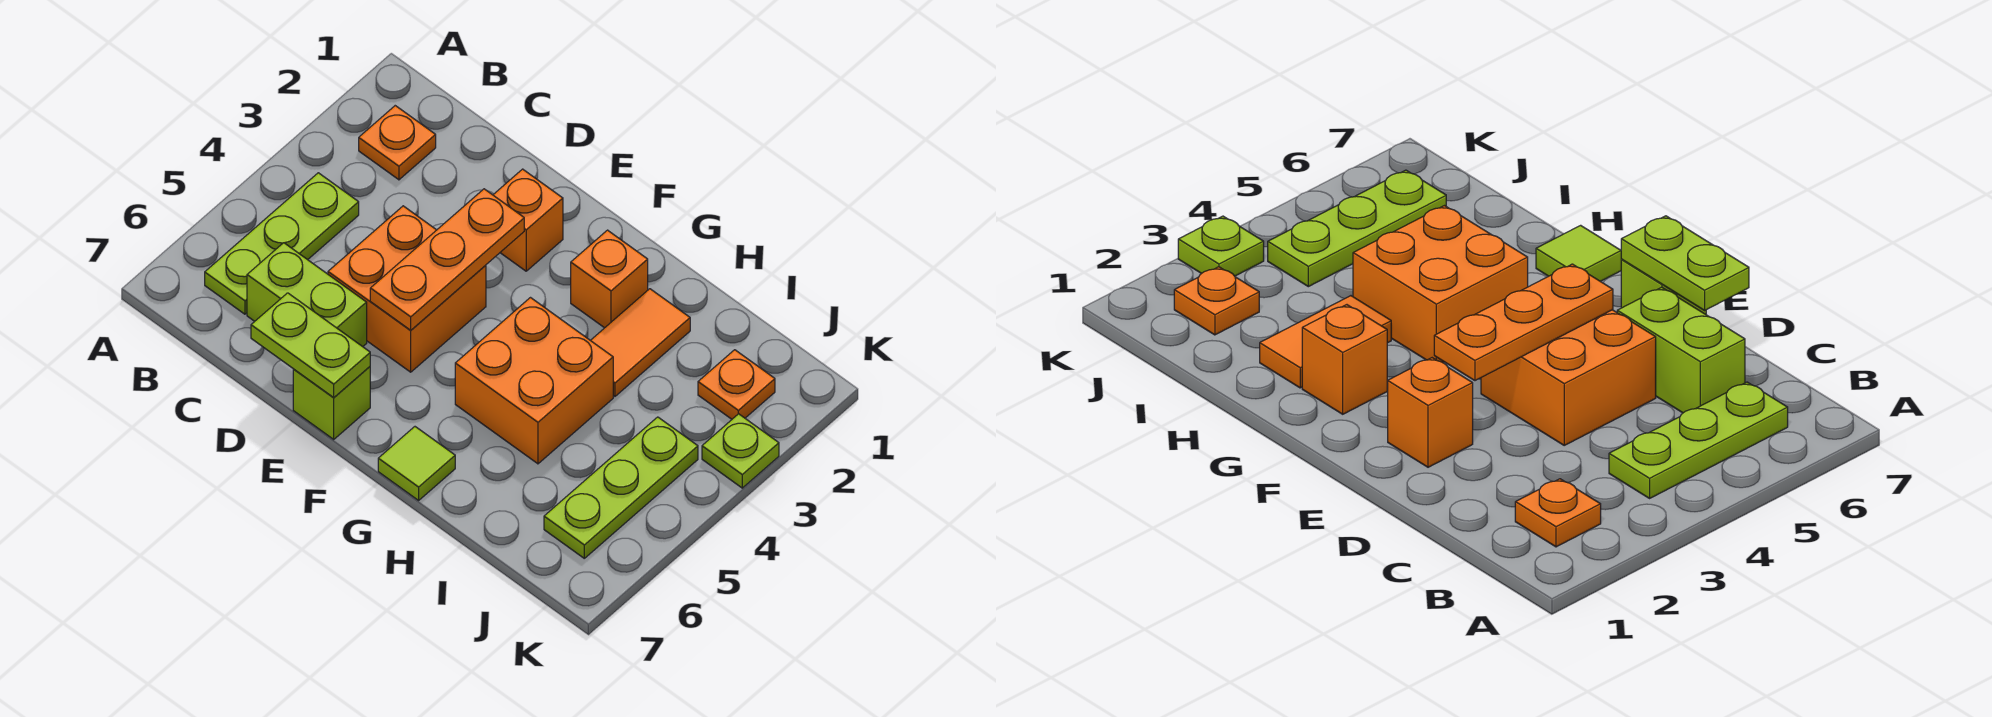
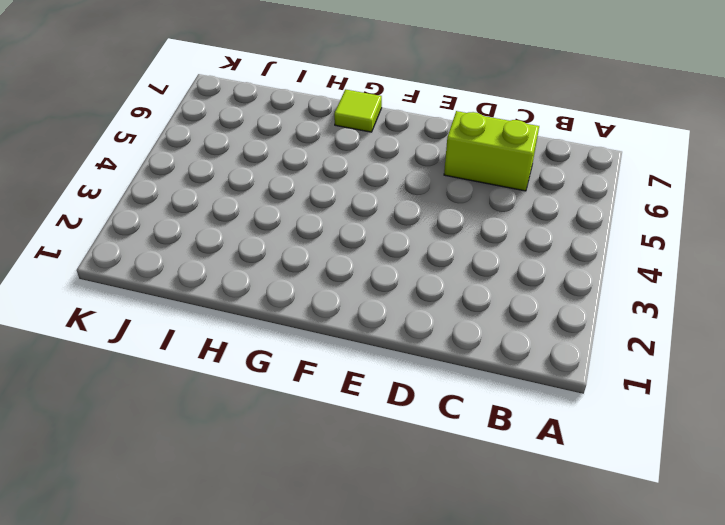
none -> orange 1x1 plate [359,106,436,180]
none -> lime 1x3 plate [205,173,359,314]
none -> orange 2x2 brick [328,206,486,372]

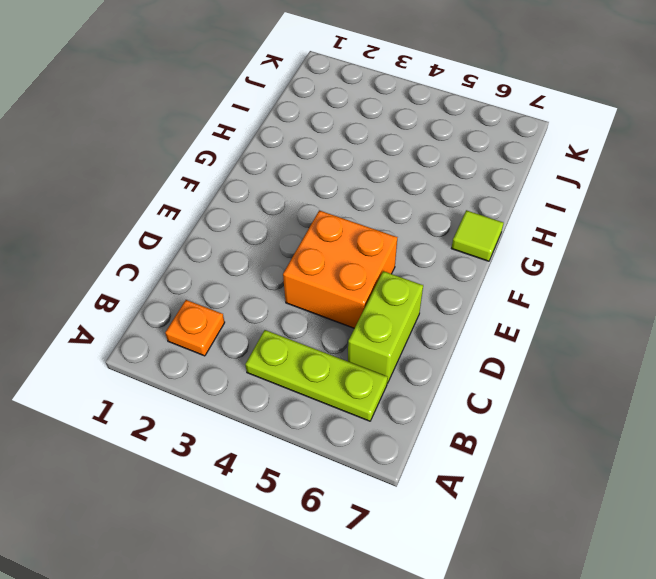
none -> orange 1x1 brick [493,169,563,271]
none -> lime 1x1 brick [293,367,370,439]
none -> orange 1x1 brick [571,230,648,328]

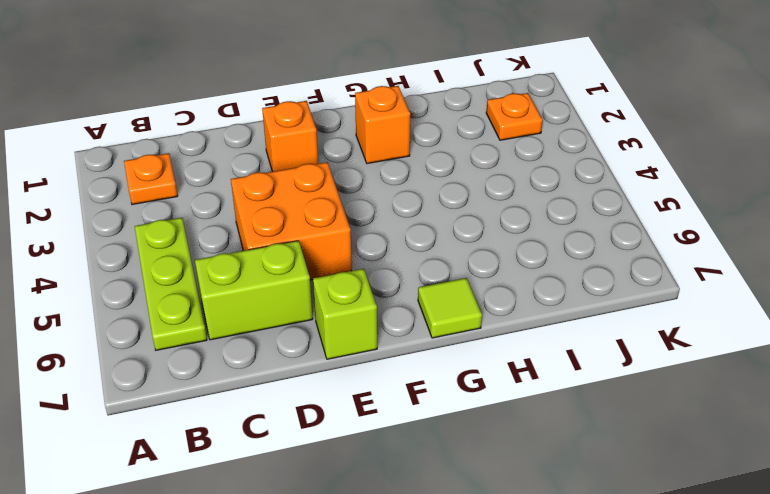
none -> orange 2x2 brick [455,298,613,464]
none -> orange 1x2 tile [591,289,690,396]
none -> lime 1x3 plate [544,417,698,558]

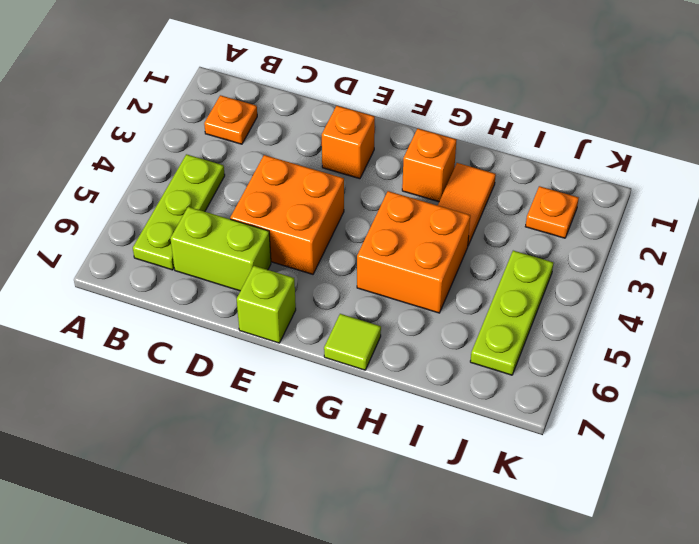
none -> lime 1x1 plate [702,414,779,488]
none -> lime 1x2 plate [251,293,370,398]
none -> orange 1x3 plate [370,189,524,330]

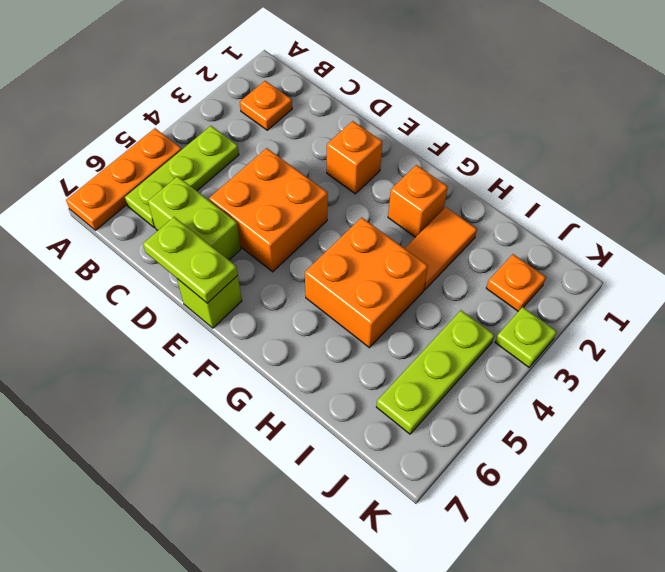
orange 1x3 plate [66,128,182,230] -> orange 1x3 plate moved to [370,189,524,330]
none -> lime 1x1 tile [378,427,455,500]

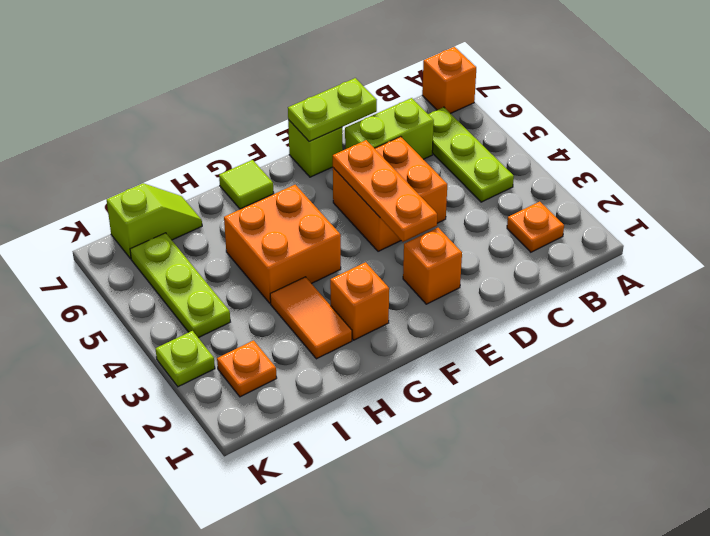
orange 1x1 brick [422,47,476,114] -> none
lime 1x2 slope [107,183,202,259] -> none

